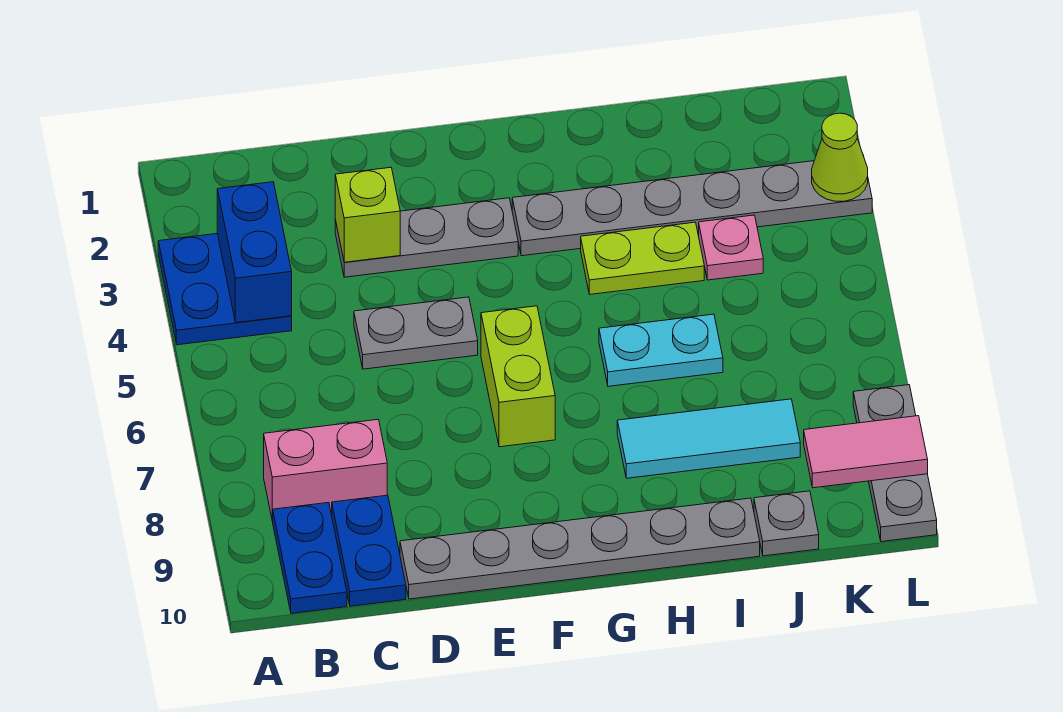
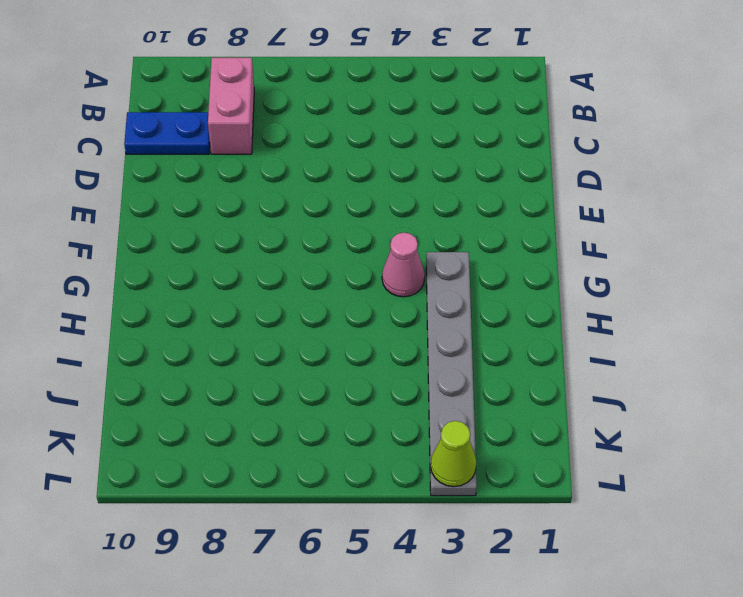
pink 1x1 cone [382,233,425,297] -> none
none -> blue 2x2 plate [158,233,292,345]
none -> blue 1x2 plate [273,503,347,613]
none -> grey 1x3 plate [335,198,518,277]

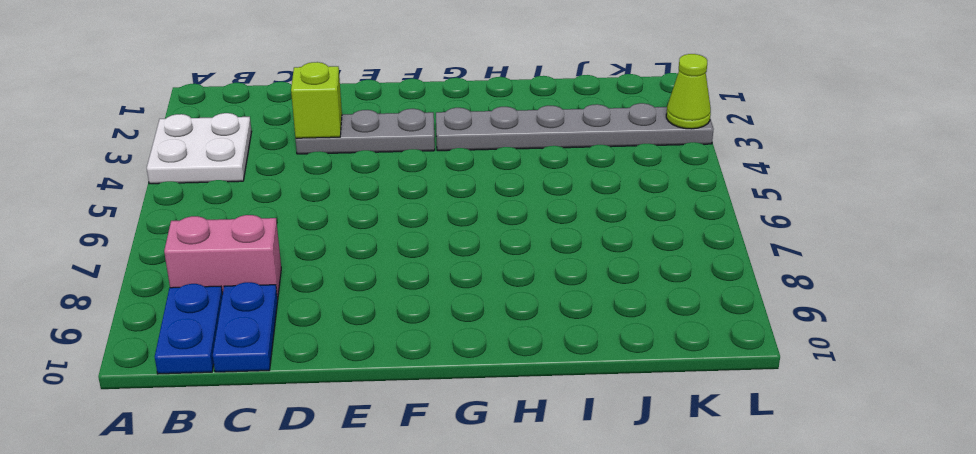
white 2x2 plate [147,113,252,184] -> blue 2x2 plate [158,233,292,345]
none -> grey 1x2 plate [354,297,478,369]
none -> grey 1x6 plate [400,498,760,599]
none -> lime 1x2 brick [481,306,555,447]

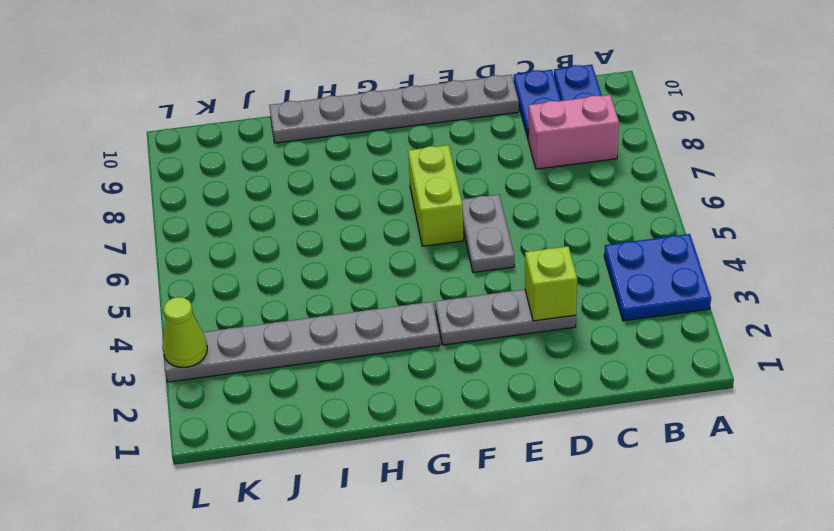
grey 1x2 plate [461,194,514,272] -> grey 1x2 plate turned to [354,297,478,369]
none -> lime 1x2 plate [581,222,704,294]
none -> cyan 1x2 plate [599,314,723,386]
none -> cyan 1x3 tile [617,399,800,478]

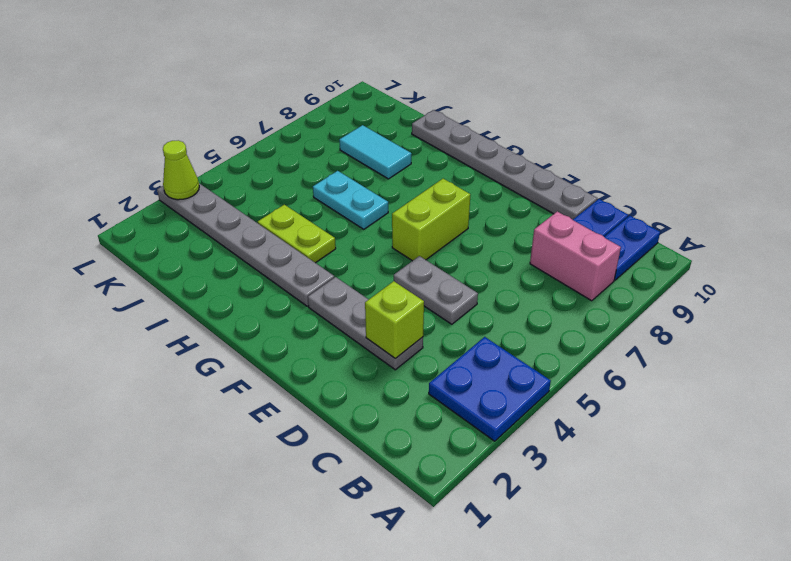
cyan 1x2 tile [339,125,412,179] -> cyan 1x3 tile [617,399,800,478]
none -> pink 1x1 plate [699,215,763,280]
none -> grey 1x1 plate [754,491,819,556]
none -> grey 1x3 plate [853,385,937,542]

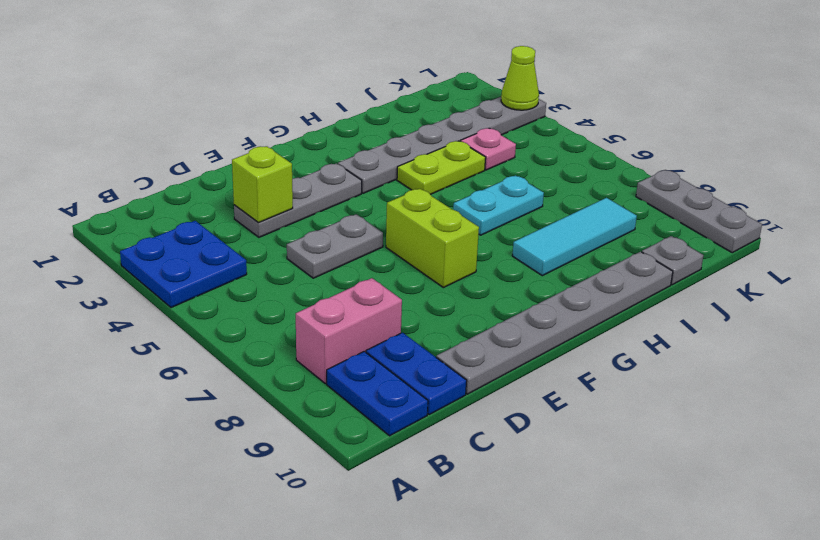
none -> blue 1x2 brick [217,182,292,323]
none -> pink 1x2 tile [804,416,928,488]

